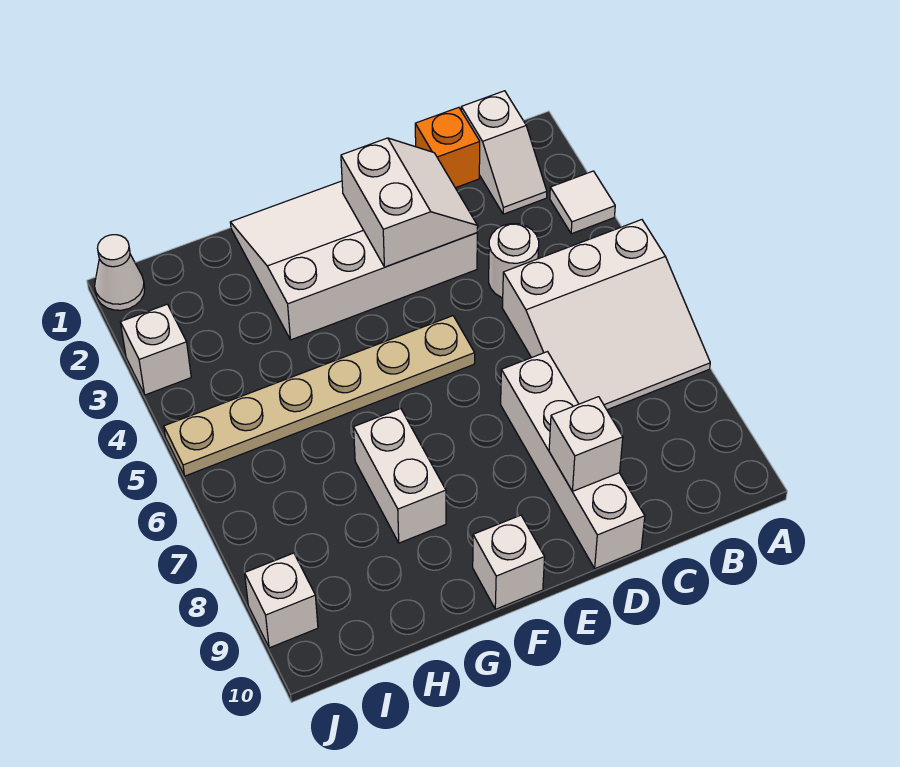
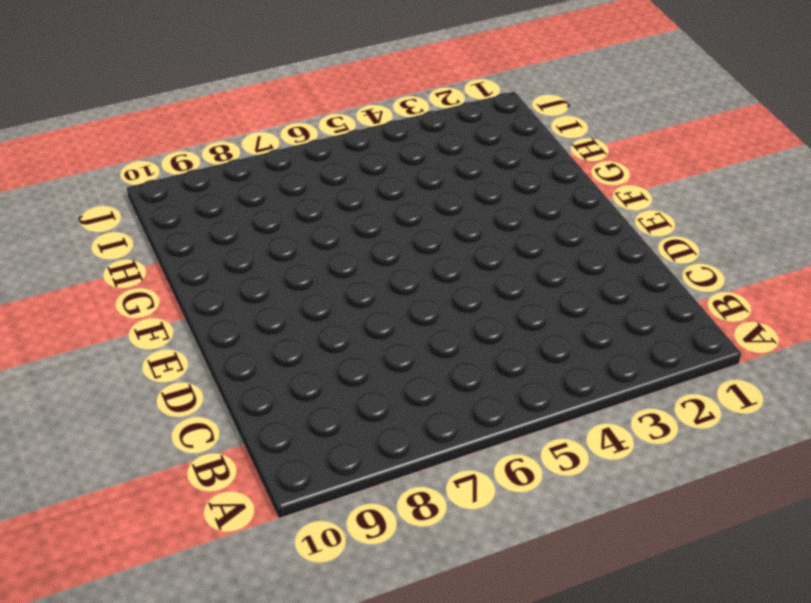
none -> white 1x1 tile [550,171,615,234]
none -> white 3x3 slope [502,220,710,410]
none -> white 1x2 slope [461,91,547,214]

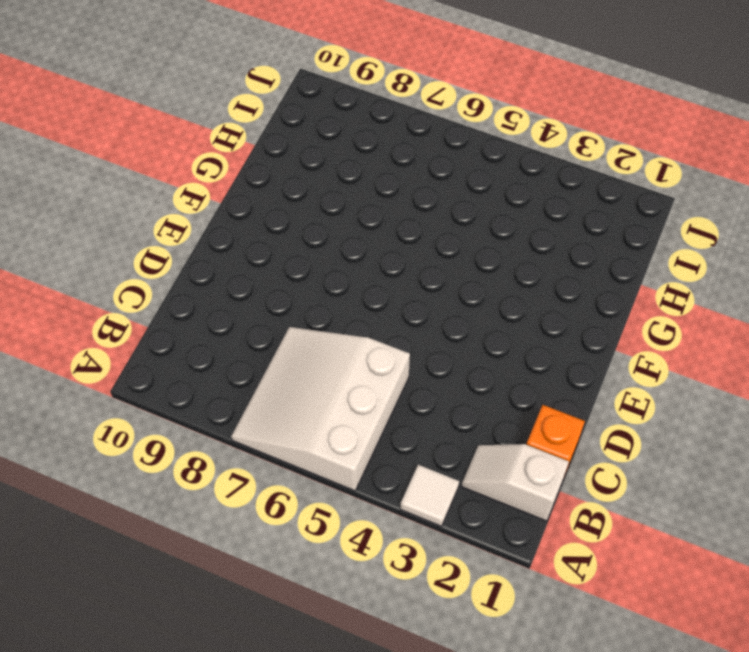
none -> white 1x1 round brick [489,224,539,298]
none -> white 3x4 slope [230,181,477,340]
none -> white 1x4 brick [501,352,645,568]

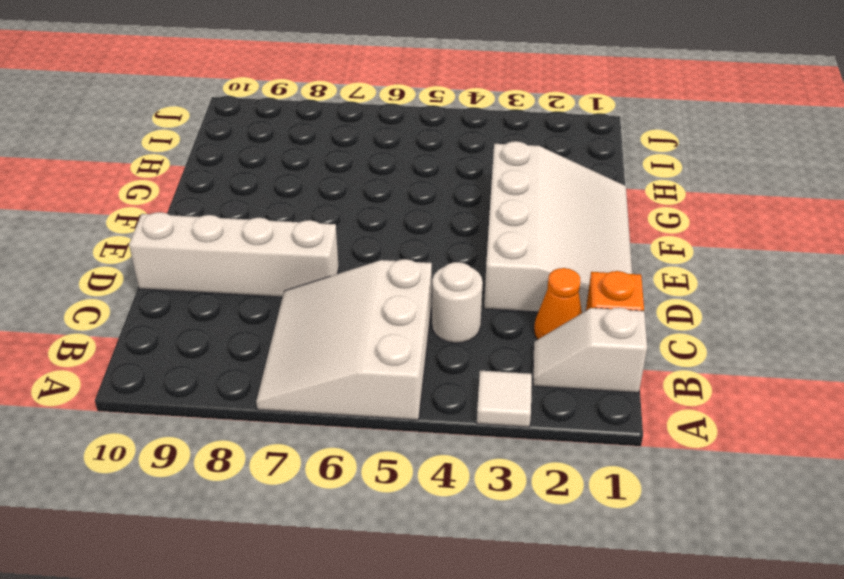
orange 1x1 cone [534,268,582,339] -> none
none -> tan 1x6 plate [164,316,475,476]
none -> white 1x1 brick [473,515,545,609]
none -> white 1x2 brick [354,409,446,543]

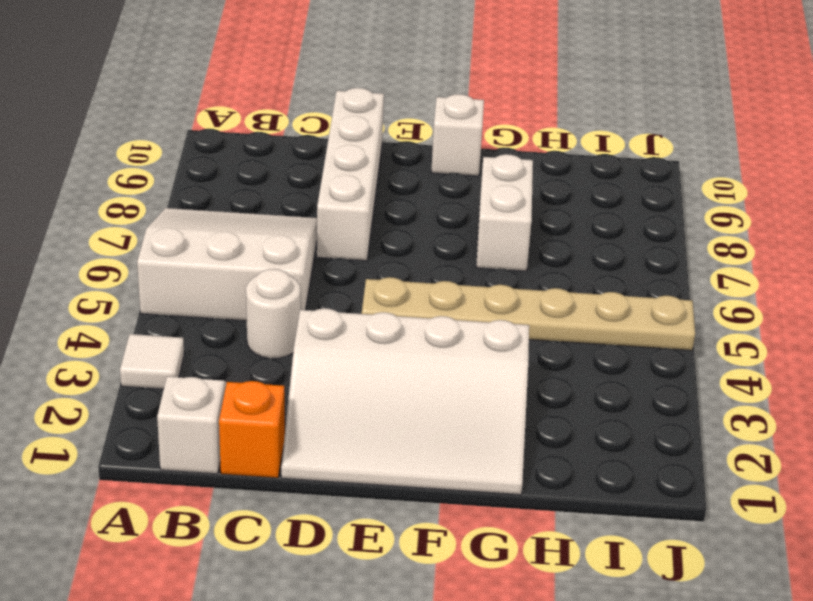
none -> white 1x1 cone [95,235,145,310]
none -> white 1x1 brick [121,304,191,395]
none -> white 1x1 brick [245,553,318,648]

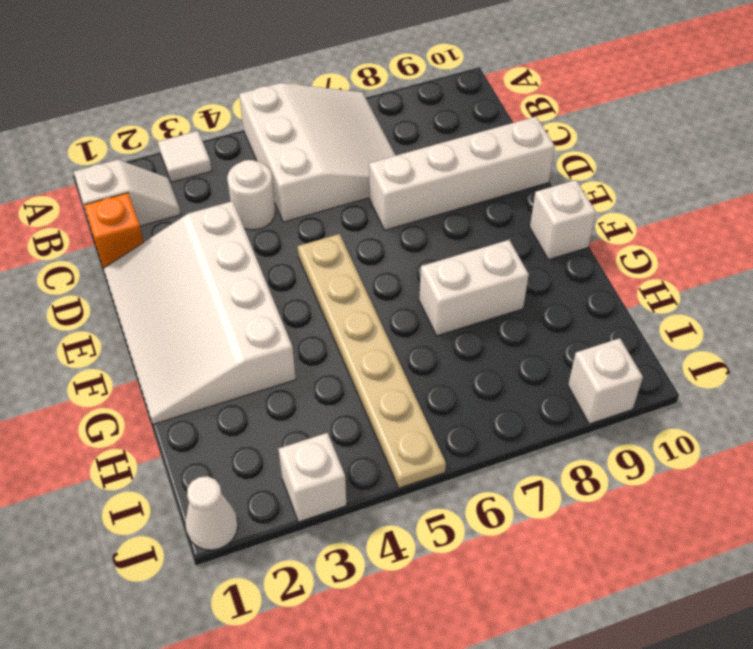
none -> white 2x2 slope [341,138,478,267]
none -> white 1x1 brick [549,397,623,491]

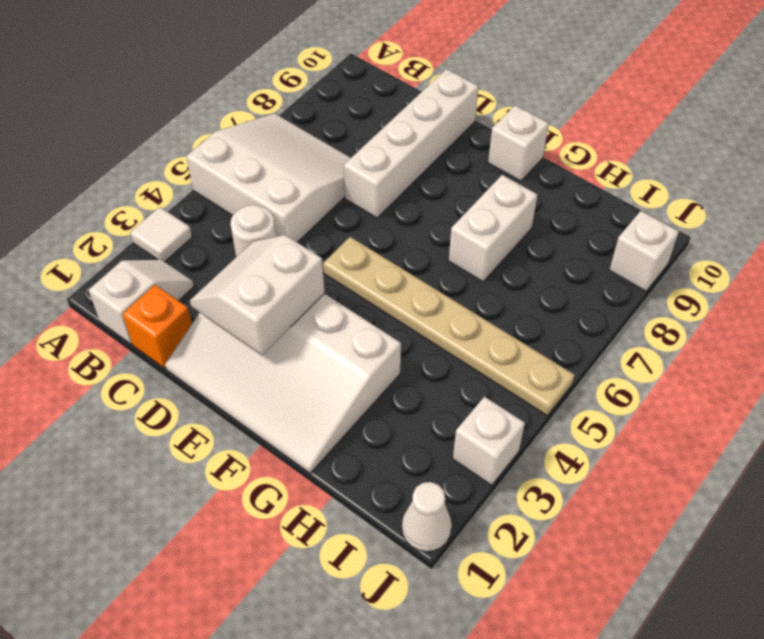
none -> white 1x1 brick [549,397,623,491]

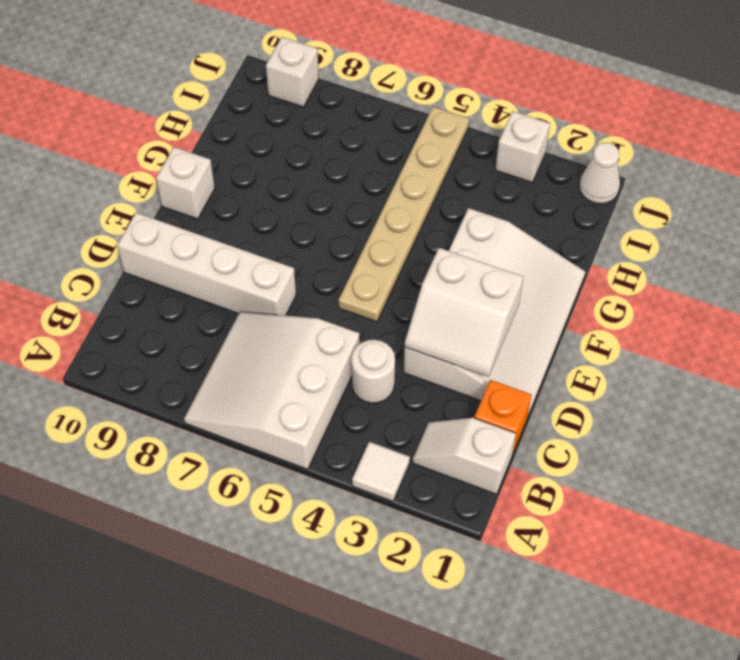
none -> white 1x2 brick [354,409,446,543]
none -> white 1x1 brick [549,397,623,491]

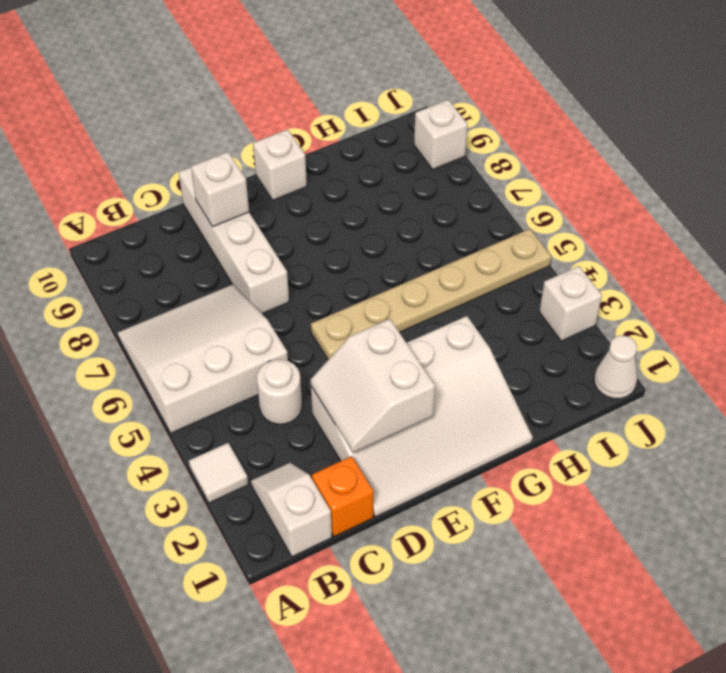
none -> white 1x2 brick [354,409,446,543]

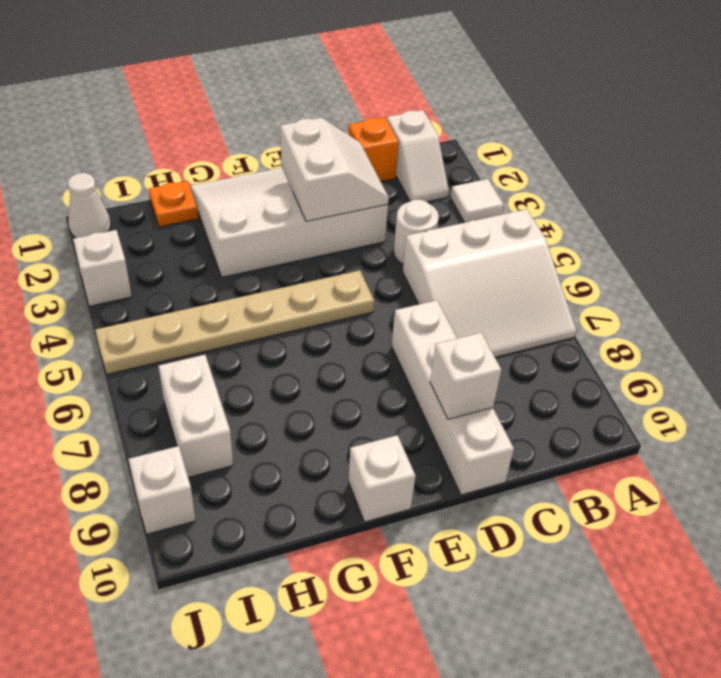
orange 1x1 plate [149,181,198,227] -> none
white 1x2 brick [159,355,233,477] -> white 1x2 brick moved to [354,409,446,543]

